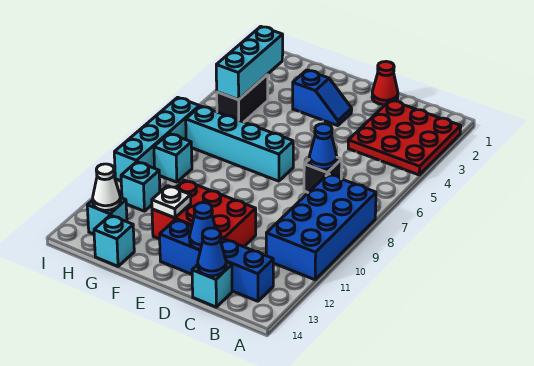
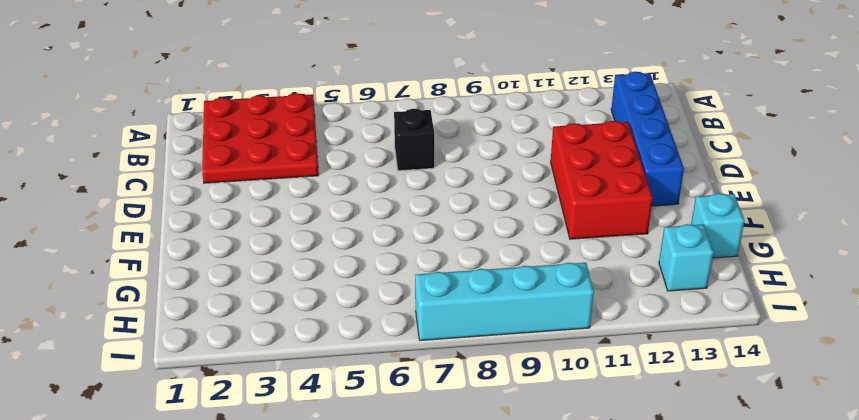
none -> blue 2x4 brick [266,174,376,280]
none -> cyan 1x1 brick [192,262,232,307]
none -> red 1x1 cone [372,61,398,105]

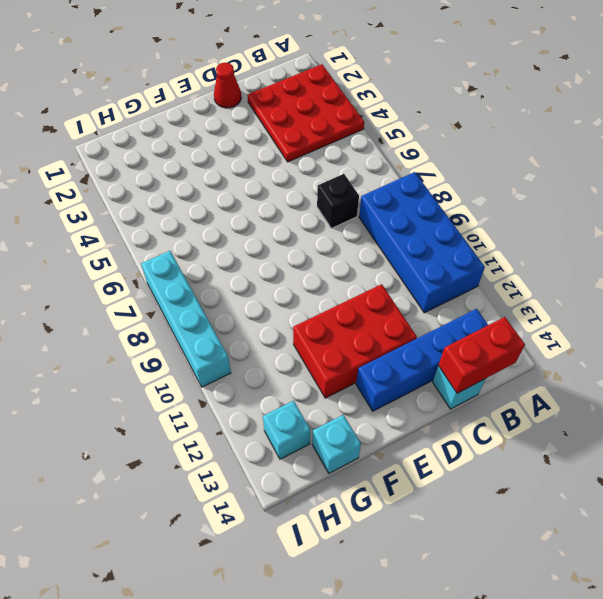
red 1x2 brick [438,317,525,393] -> blue 1x1 cone [198,228,226,276]
none -> blue 1x2 slope [293,70,352,126]
none -> cyan 1x4 brick [186,106,293,181]
none -> black 1x2 brick [217,75,268,122]

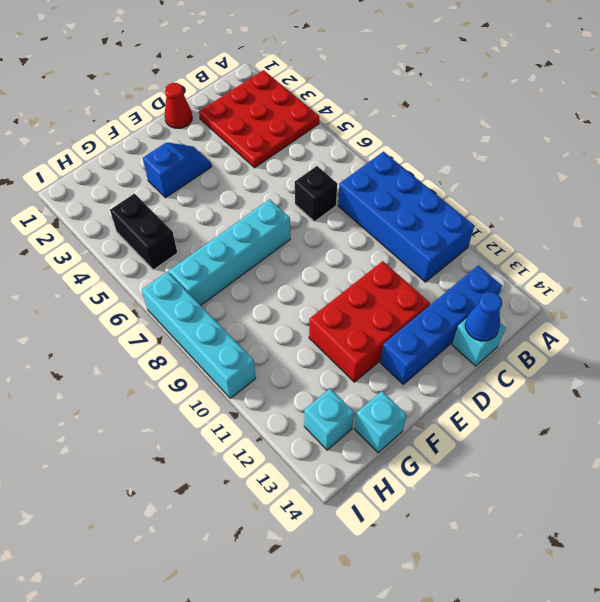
none -> cyan 1x1 brick [154,133,192,182]
none -> cyan 1x1 brick [121,162,160,211]
none -> blue 1x1 cone [309,124,337,169]

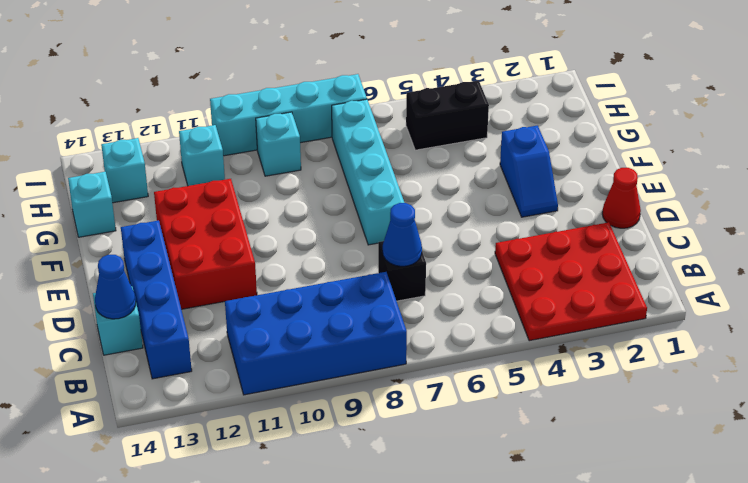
none -> blue 1x1 cone [189,203,216,250]
none -> white 1x1 plate [152,186,191,218]
none -> cyan 1x3 brick [216,27,283,100]

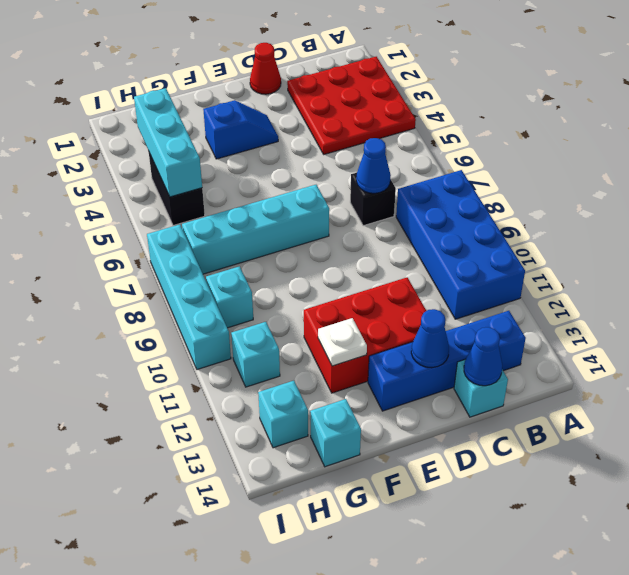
none -> white 1x1 cone [93,164,121,210]

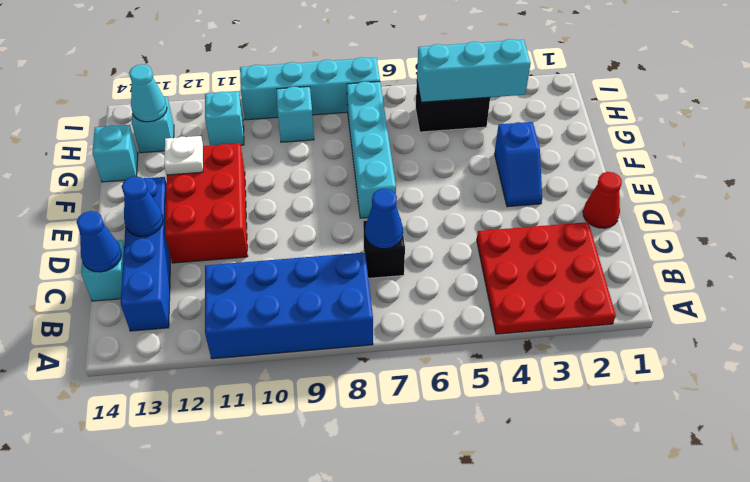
cyan 1x1 cone [129,64,167,122] -> white 1x1 cone [93,164,121,210]

